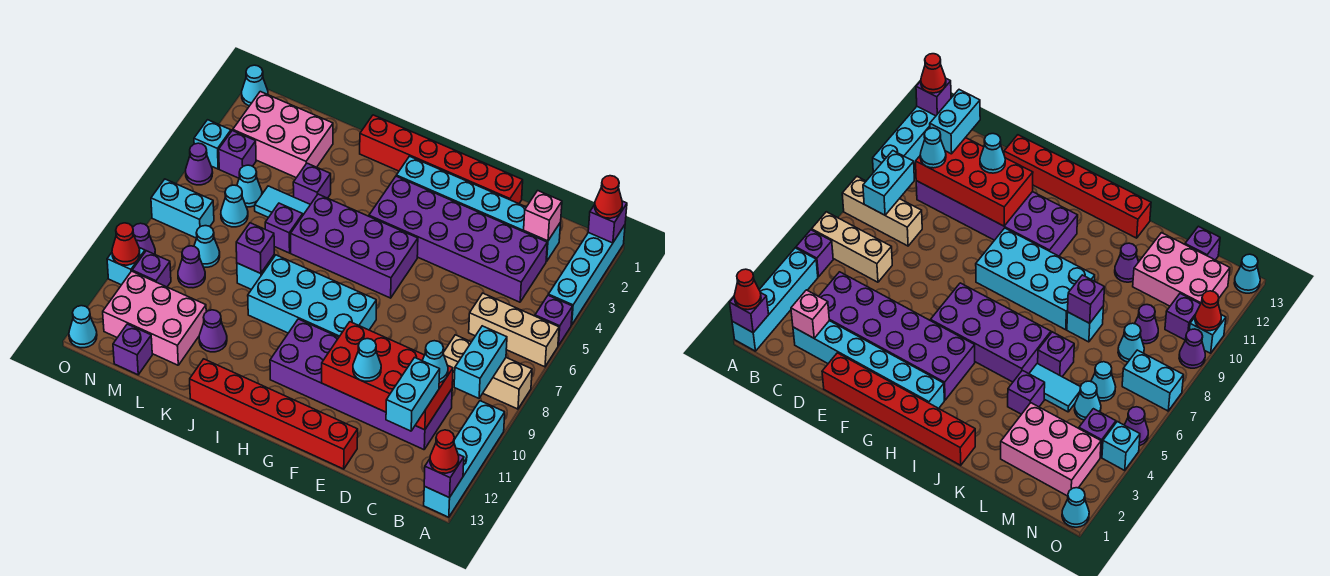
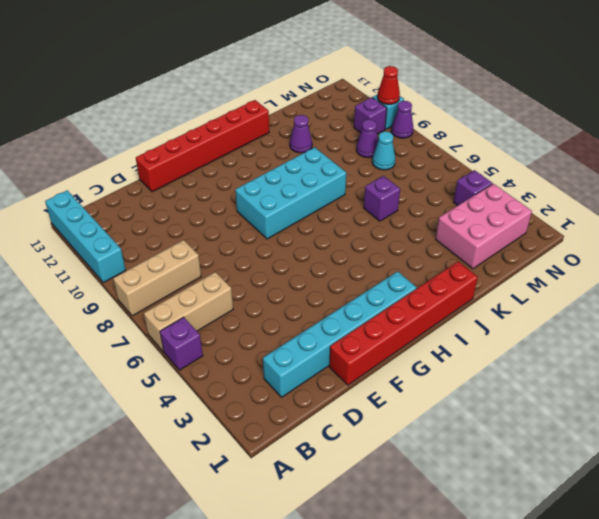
none -> cyan 1x4 brick [548,225,625,325]
none -> purple 2x6 brick [369,176,547,302]
none -> purple 2x6 brick [270,319,452,450]
none -> purple 2x4 brick [291,194,418,298]

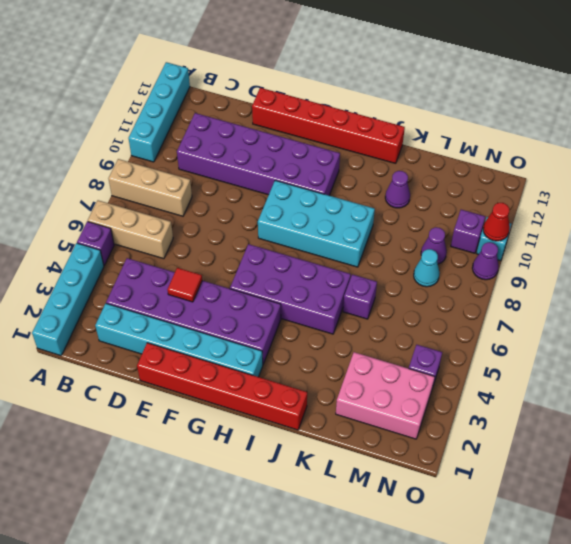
red 1x1 tile [167,268,202,302] -> none
none -> purple 1x1 brick [293,163,331,204]
none -> cyan 1x2 tile [255,186,310,218]
none -> cyan 1x1 brick [237,255,275,289]
none -> pink 2x3 brick [103,271,206,365]

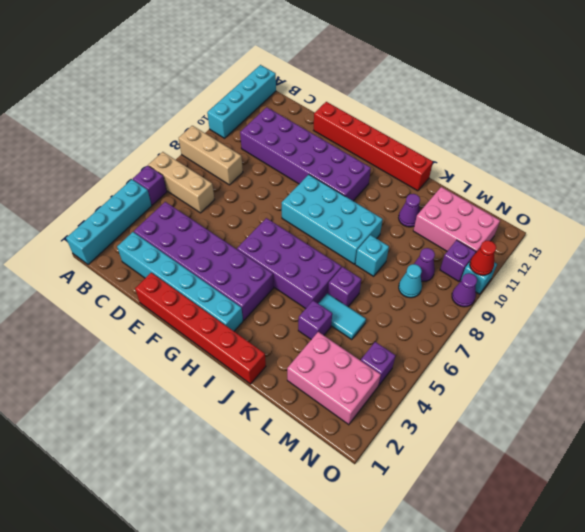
none -> cyan 1x1 cone [237,165,262,207]
none -> cyan 1x1 cone [221,185,248,227]
none -> purple 1x1 brick [113,324,152,375]
none -> cyan 1x2 brick [151,179,214,238]

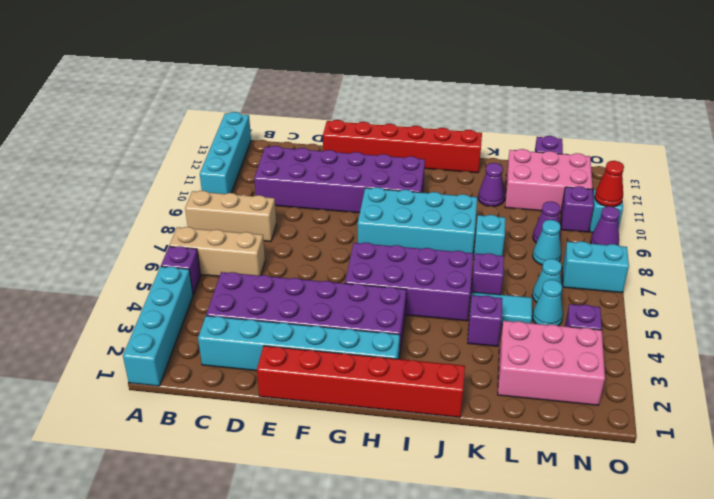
none -> cyan 1x1 cone [242,65,268,106]
none -> cyan 1x1 brick [194,120,231,169]
none -> purple 1x1 cone [186,143,213,185]
none -> cyan 1x1 cone [69,306,97,348]

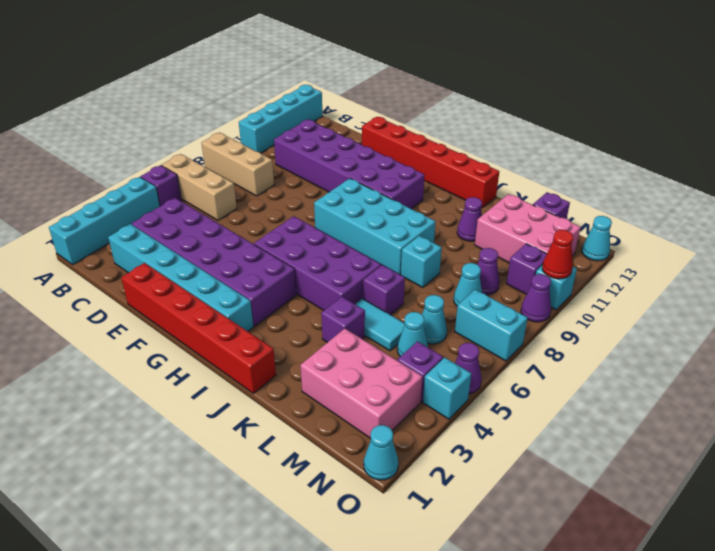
none -> purple 1x1 brick [588,201,627,243]
none -> purple 1x1 brick [424,454,464,498]
none -> cyan 1x2 brick [454,326,507,398]
none -> pink 1x1 brick [524,191,562,241]

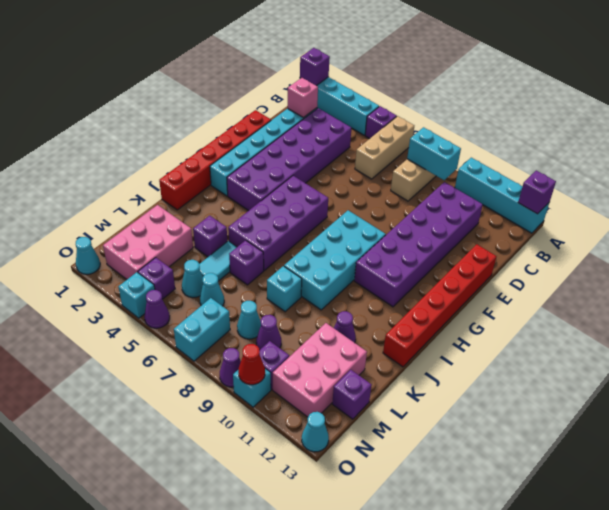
none -> red 2x4 brick [322,322,453,430]
none -> purple 1x1 brick [236,223,274,274]
none -> red 1x1 cone [595,176,622,218]
none -> red 1x1 cone [430,430,459,473]

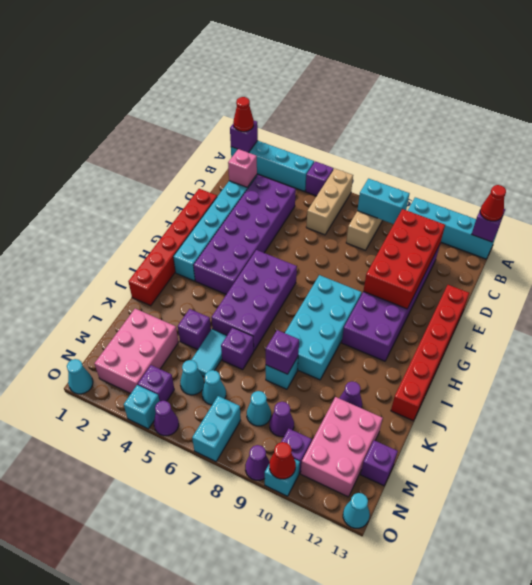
none -> cyan 1x1 cone [422,341,448,383]
none -> cyan 1x2 brick [386,358,440,431]
none -> cyan 1x1 cone [353,339,381,381]

